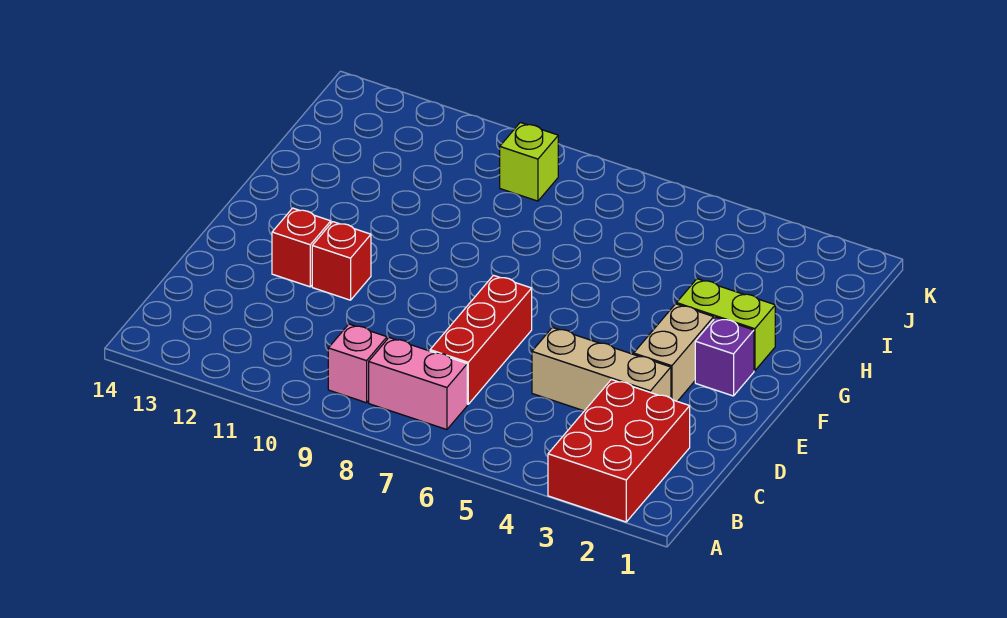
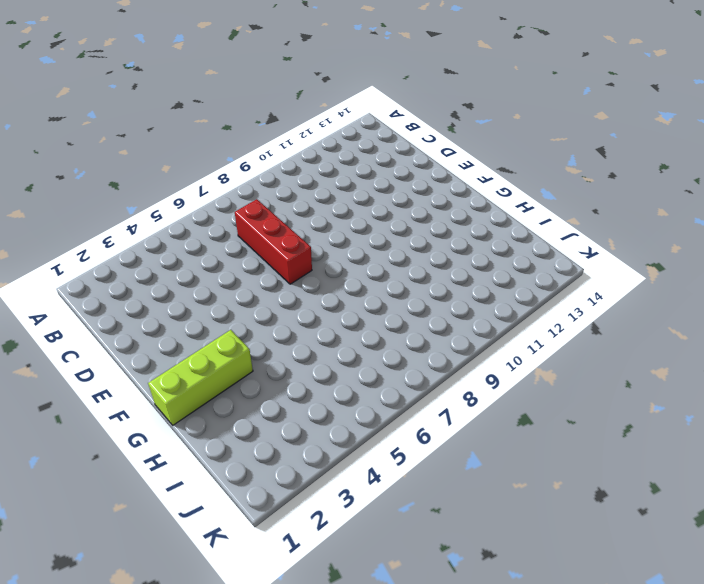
lime 1x3 brick [148,330,253,425] -> lime 1x2 brick [677,279,775,371]
none -> red 2x3 brick [548,380,690,522]
none -> pink 1x2 brick [369,338,467,430]

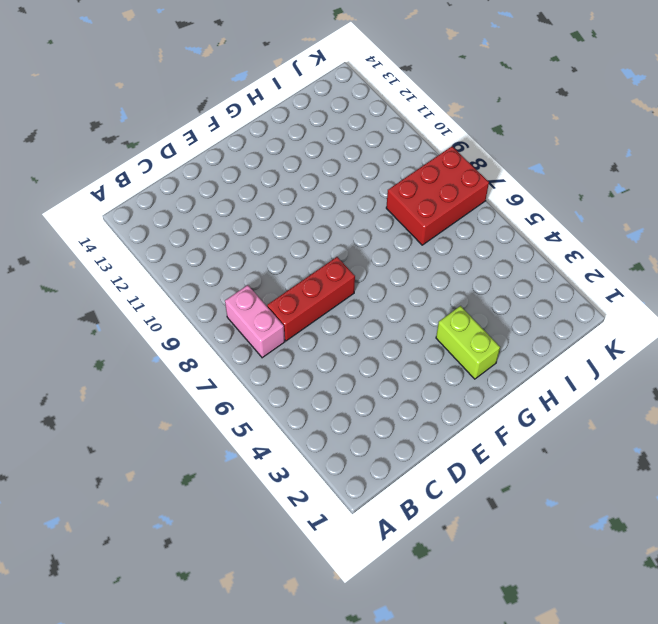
red 2x3 brick [386,146,489,245] -> red 2x3 brick moved to [548,380,690,522]
none -> pink 1x1 brick [328,324,387,403]
none -> tan 1x3 brick [532,328,671,411]

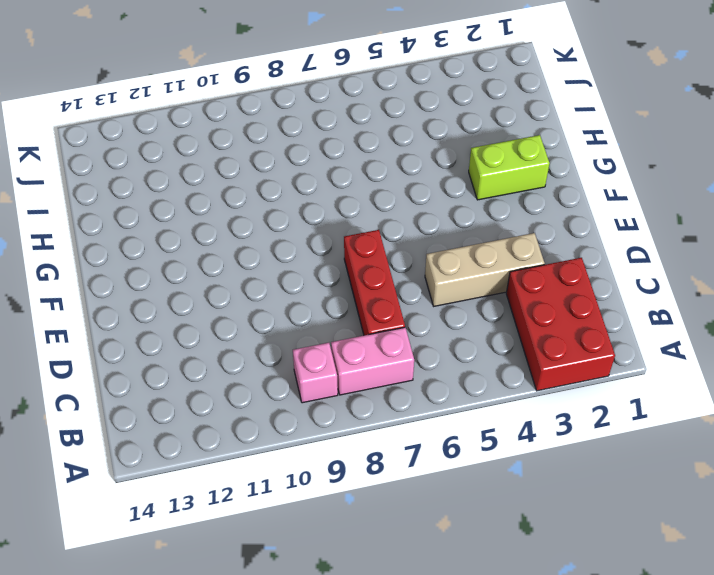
none -> tan 1x2 brick [634,304,714,401]
none -> red 1x1 brick [312,222,371,300]

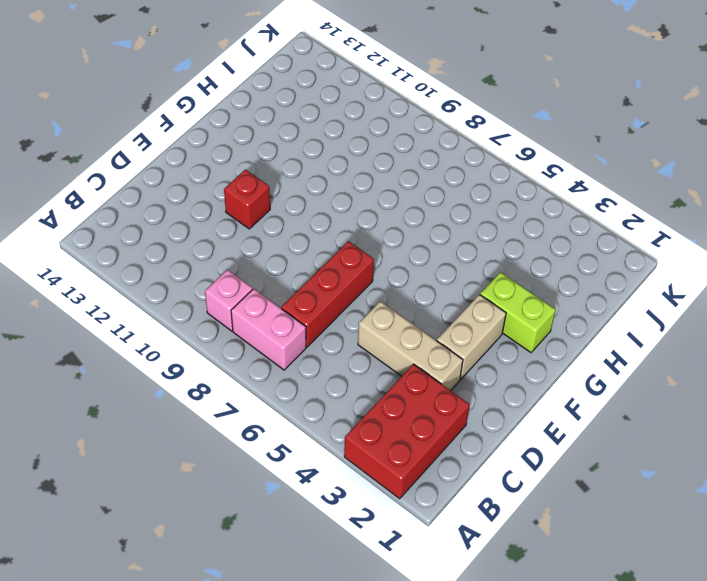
none -> red 1x1 brick [272,208,331,287]
none -> purple 1x1 brick [695,318,754,396]

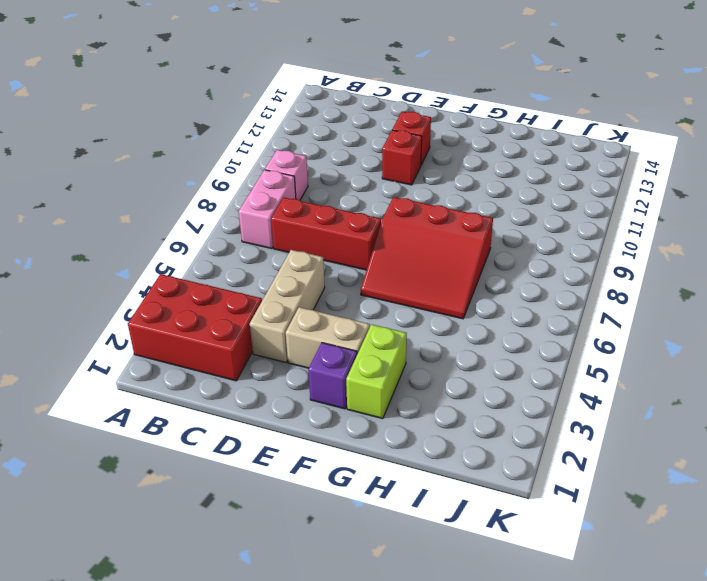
red 3x3 slope [361,197,493,319] -> none
none -> lime 1x1 brick [500,122,558,201]

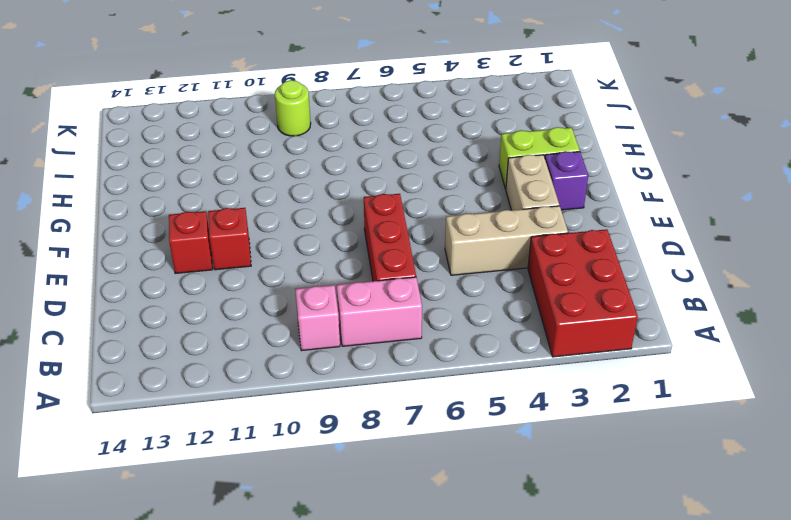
lime 1x1 round brick [275,80,311,136] -> lime 1x1 brick [500,122,558,201]

